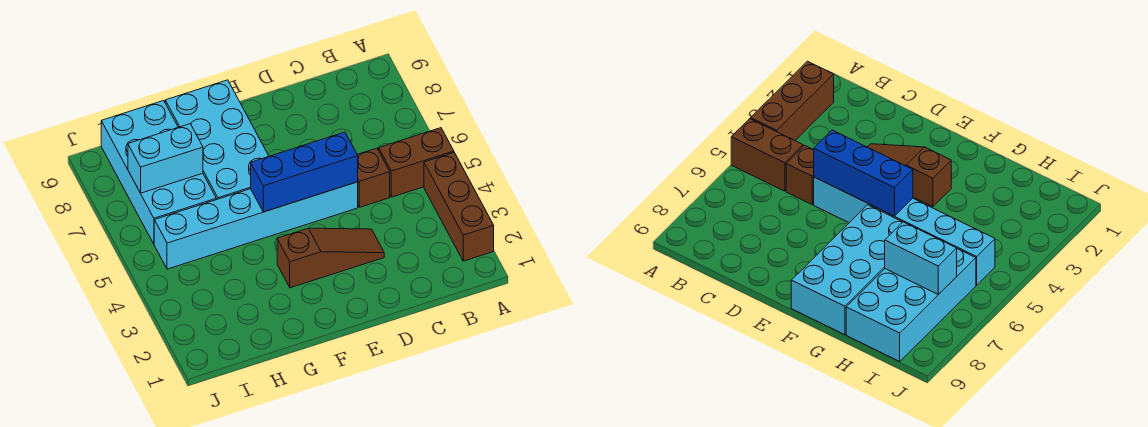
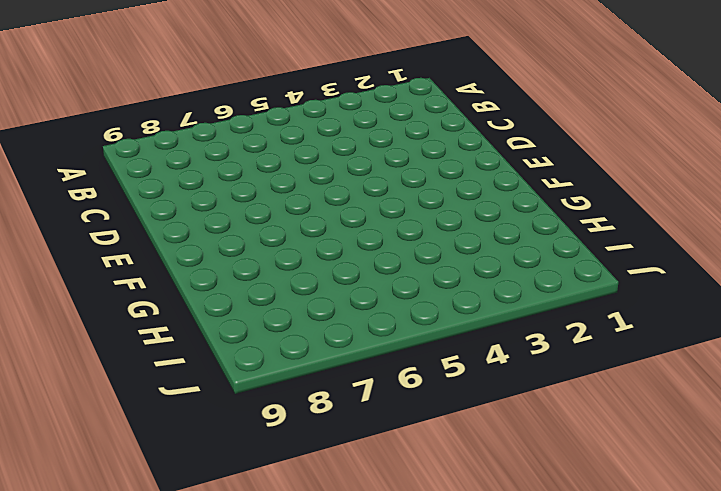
none -> brown 1x3 brick [424,153,494,261]
none -> brown 1x2 brick [379,128,454,197]

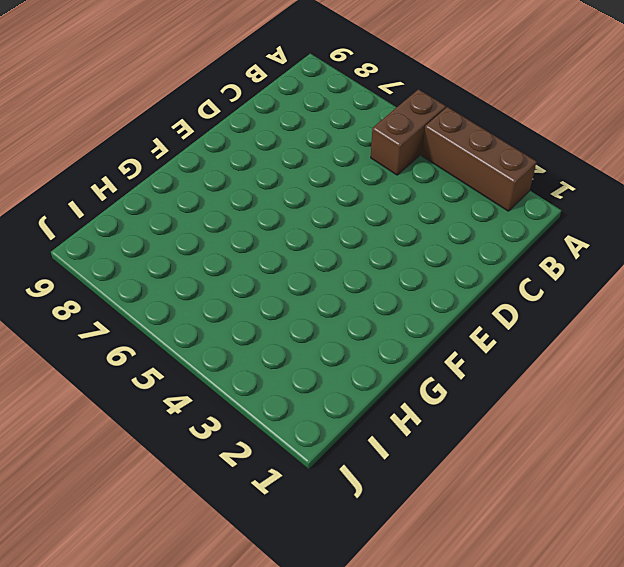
none -> brown 1x1 brick [357,148,390,207]
none -> brown 1x3 slope [277,228,384,288]

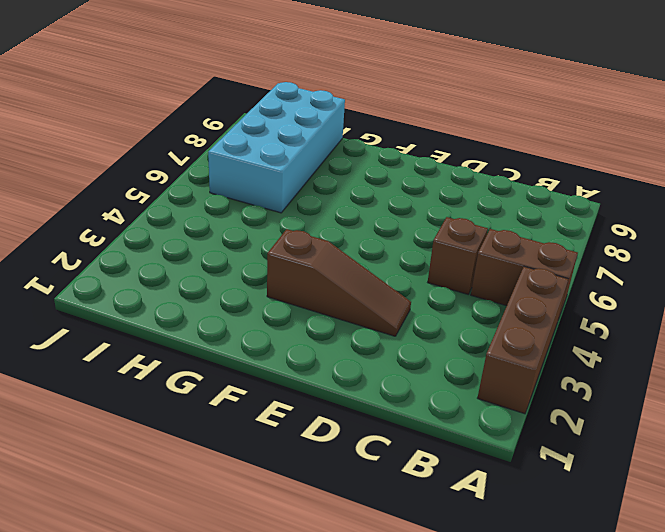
none -> cyan 1x6 brick [154,182,358,269]
none -> cyan 2x4 brick [165,80,269,200]

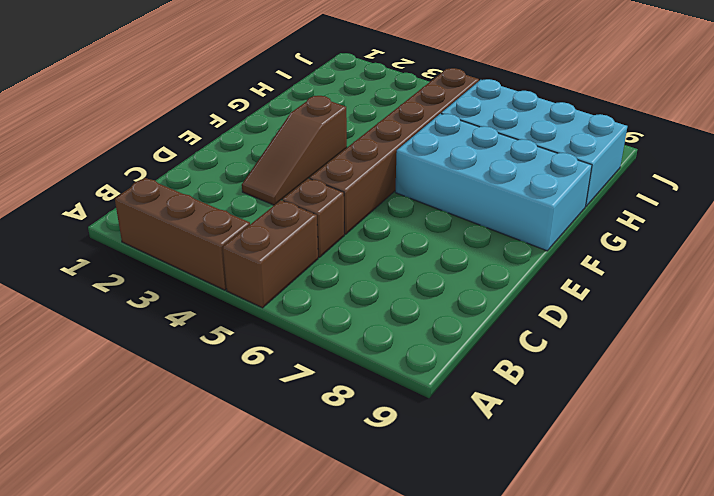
brown 1x6 brick [310,68,479,235] -> cyan 1x6 brick [154,182,358,269]
none -> blue 1x3 brick [251,132,358,212]
none -> cyan 1x2 brick [128,124,203,193]

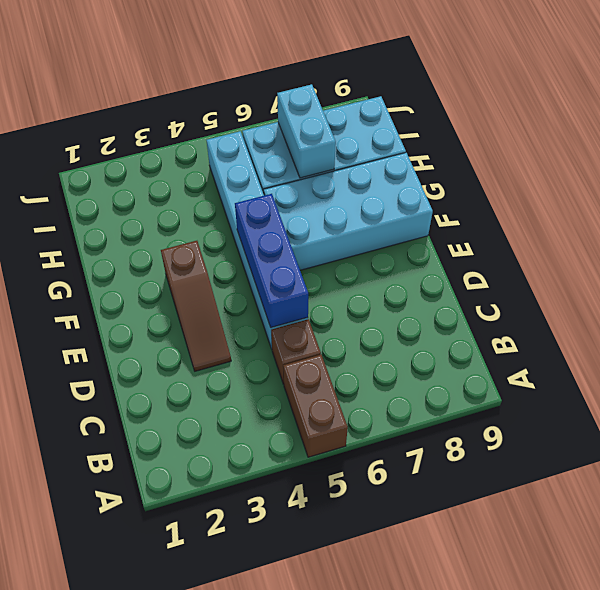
none -> brown 1x3 brick [424,153,494,261]

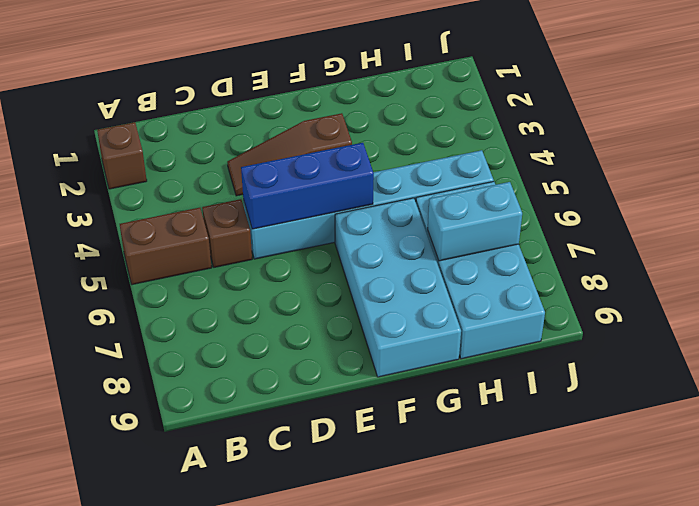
brown 1x1 brick [97,122,147,189] -> brown 1x3 brick [424,153,494,261]

